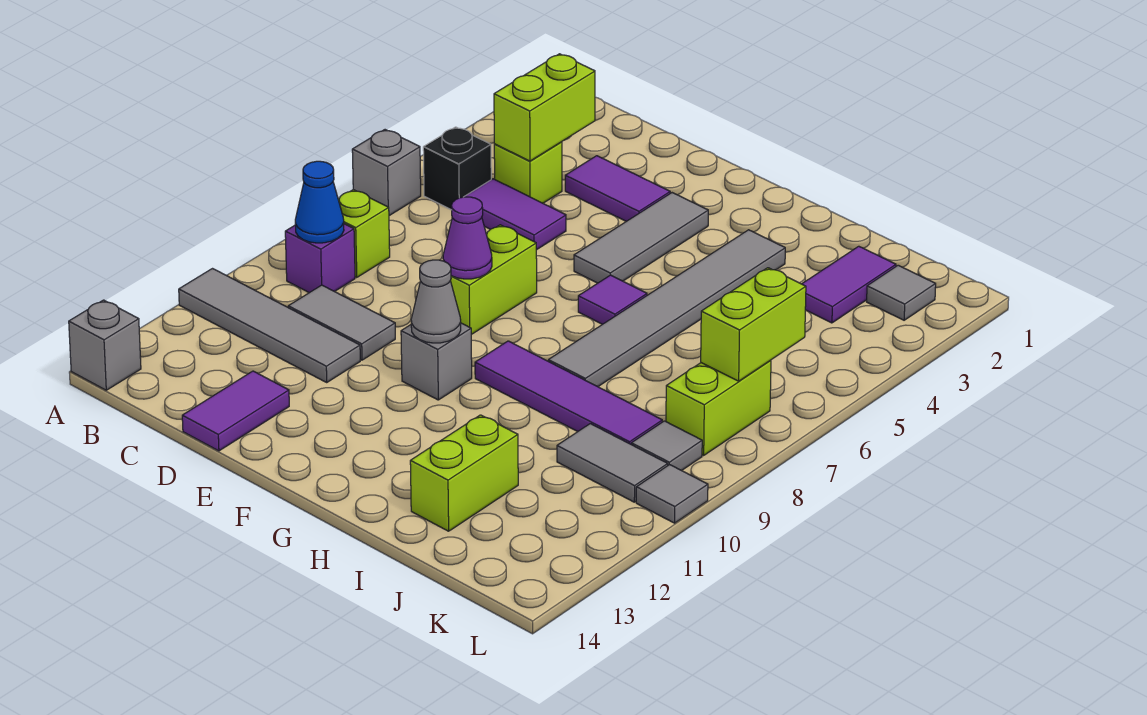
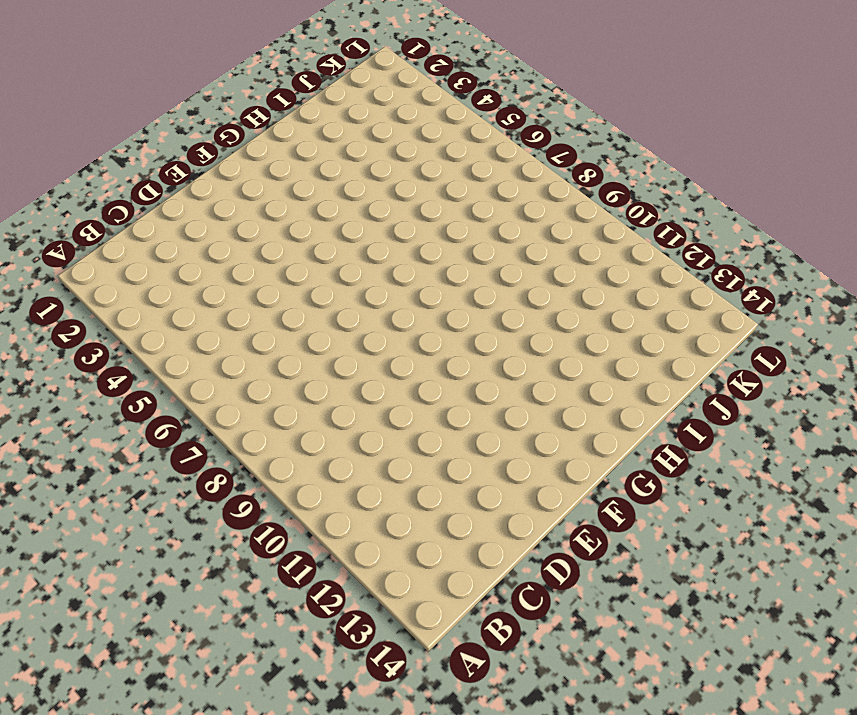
none -> grey 1x1 brick [352,130,421,216]
none -> grey 1x4 tile [179,269,360,382]
none -> grey 1x1 brick [69,300,141,390]

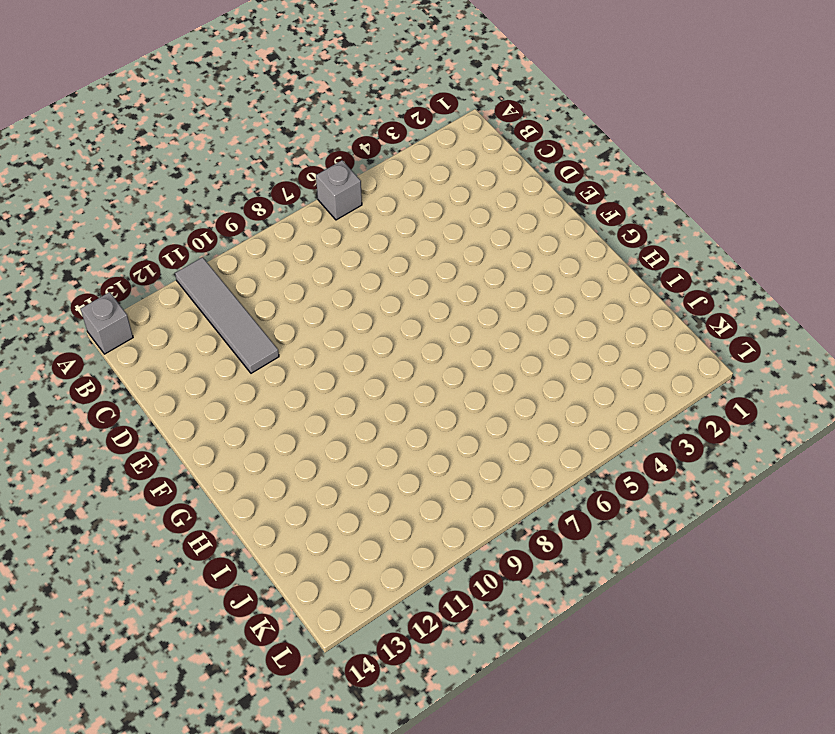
none -> black 1x1 brick [423,127,491,210]
none -> lime 1x1 brick [338,190,390,277]
none -> purple 1x1 brick [285,224,355,293]

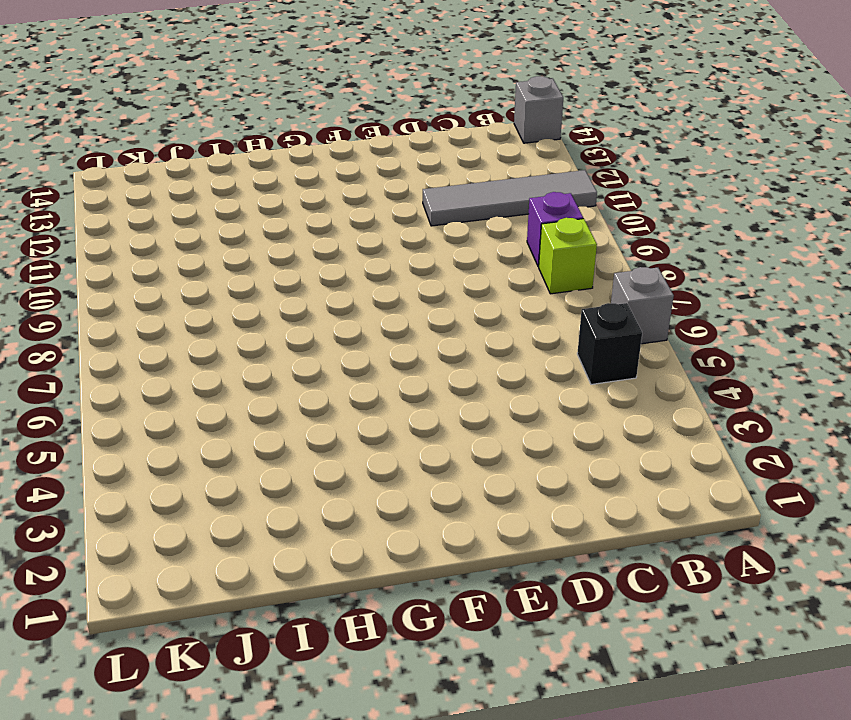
none -> lime 1x1 brick [494,142,562,203]
none -> purple 1x2 tile [464,179,566,250]
none -> grey 1x2 tile [288,285,395,360]

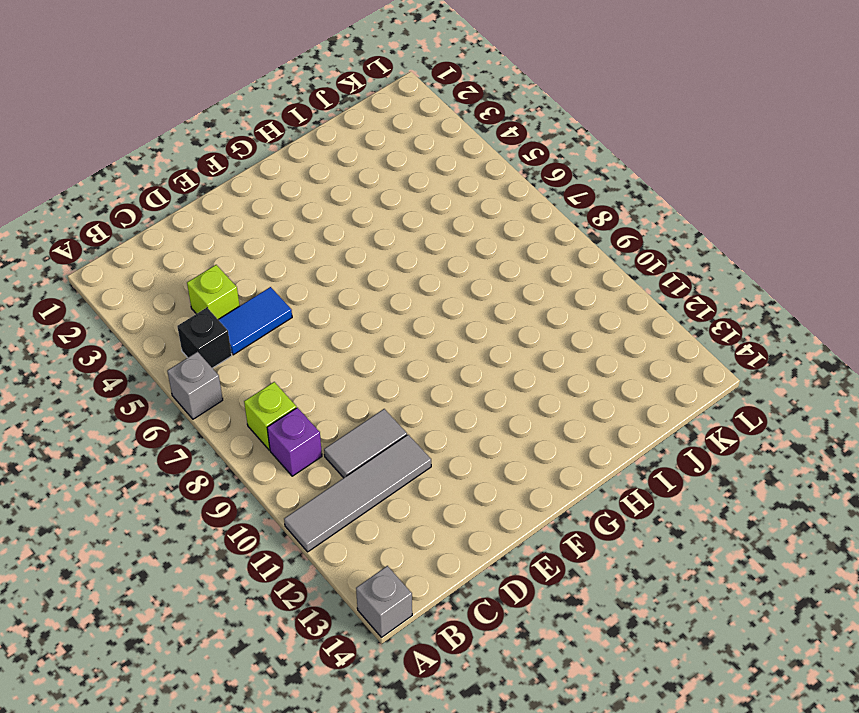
blue 1x2 tile [218,287,292,355] -> purple 1x2 tile [464,179,566,250]
none -> purple 1x2 tile [565,156,670,221]
none -> purple 1x2 tile [182,371,289,451]
none -> lime 1x2 brick [450,225,537,335]

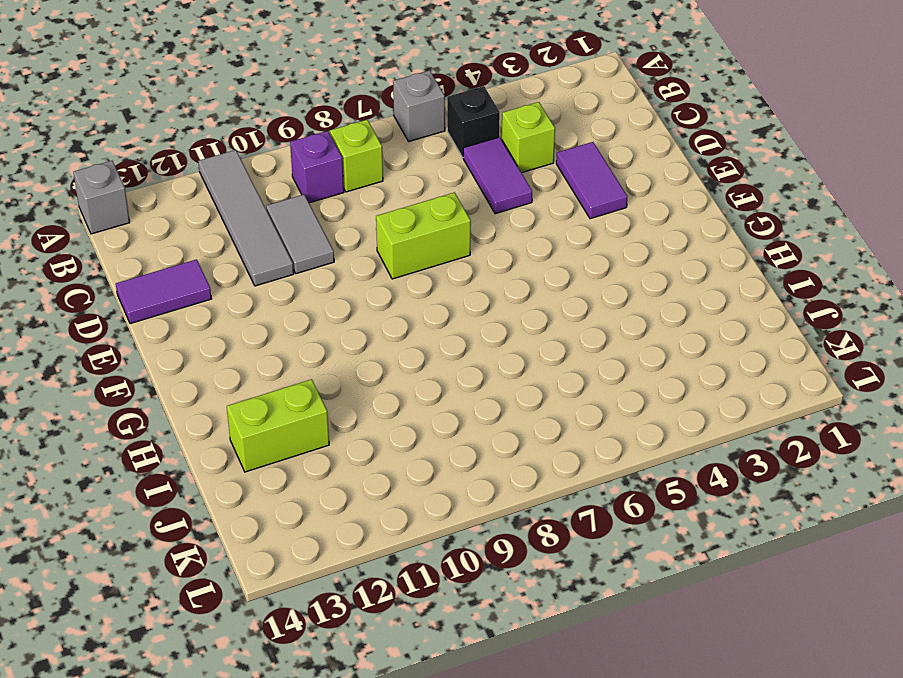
none -> grey 1x3 tile [574,193,708,283]
none -> grey 1x1 brick [401,323,472,400]
none -> purple 1x1 tile [578,275,647,324]

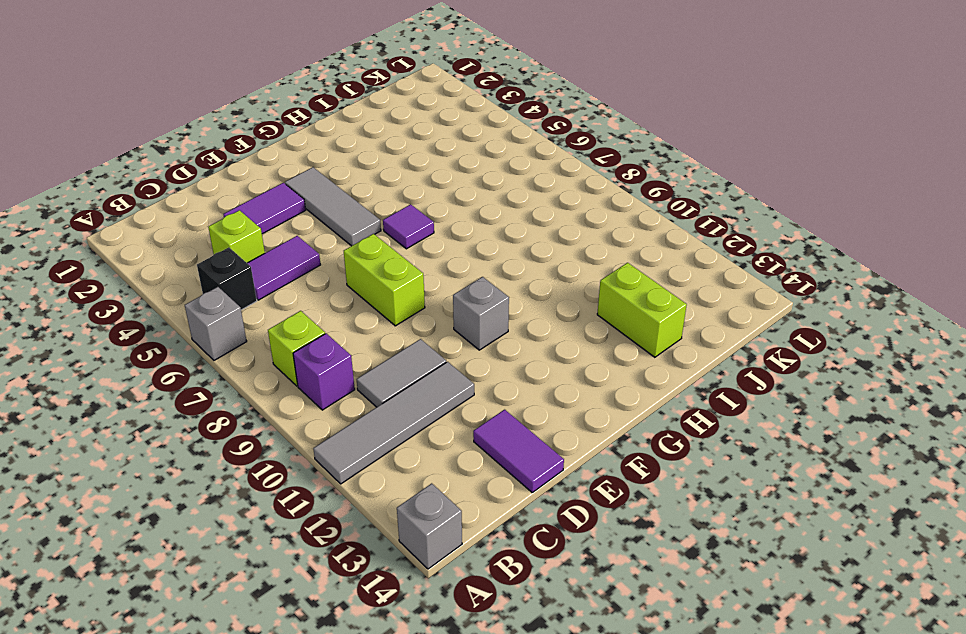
none -> purple 1x4 tile [475,341,662,444]
none -> grey 1x6 tile [548,230,785,387]
none -> purple 1x2 tile [802,246,896,323]

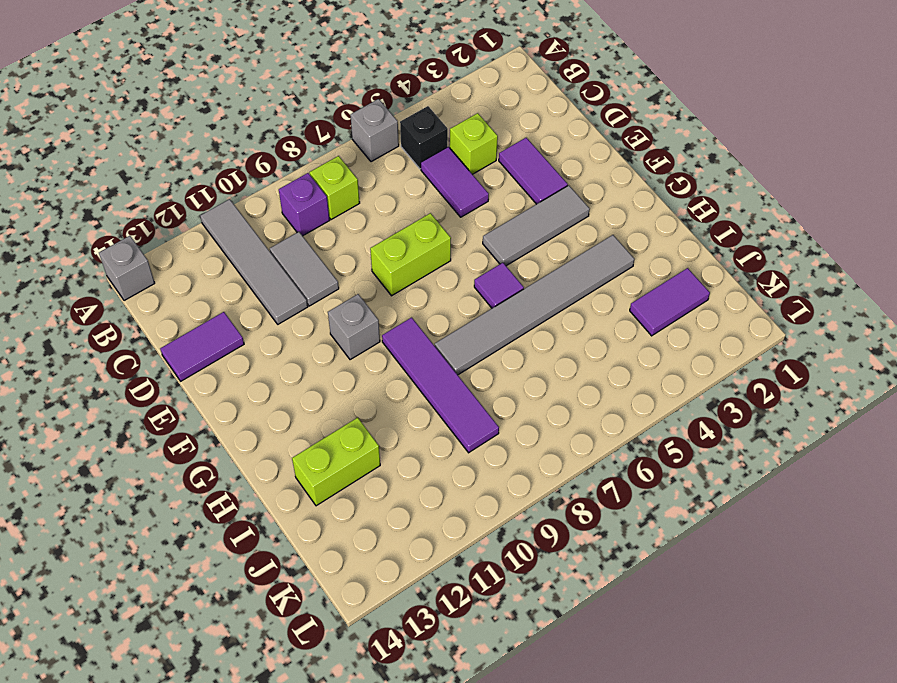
none -> grey 1x2 tile [557,424,668,502]
none -> grey 1x1 tile [867,265,936,320]
none -> lime 1x2 brick [666,360,771,455]

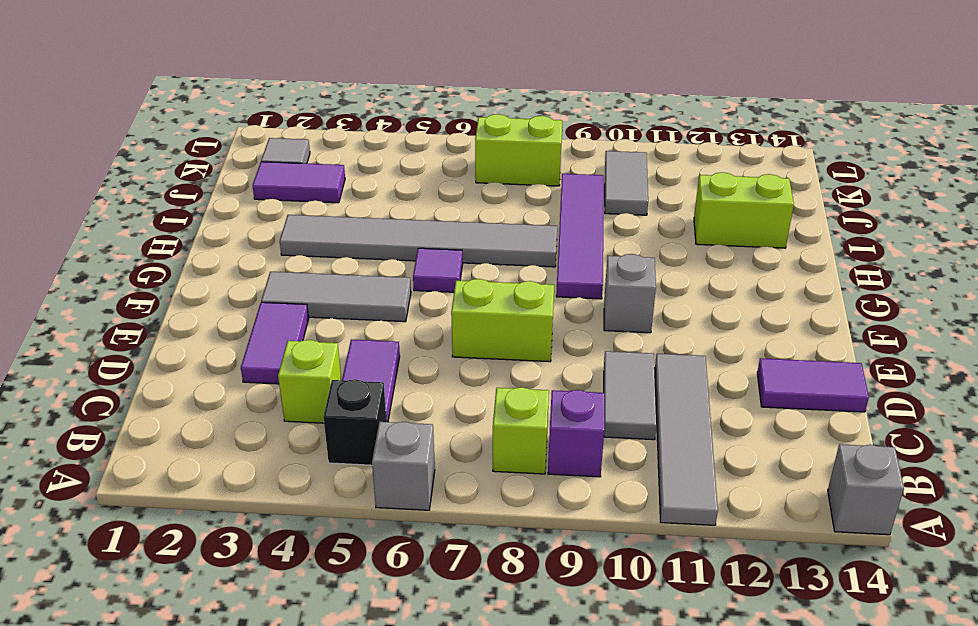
none -> grey 1x1 tile [631,421,702,471]
none -> grey 1x1 tile [636,465,708,523]
none -> blue 1x1 cone [295,161,344,243]

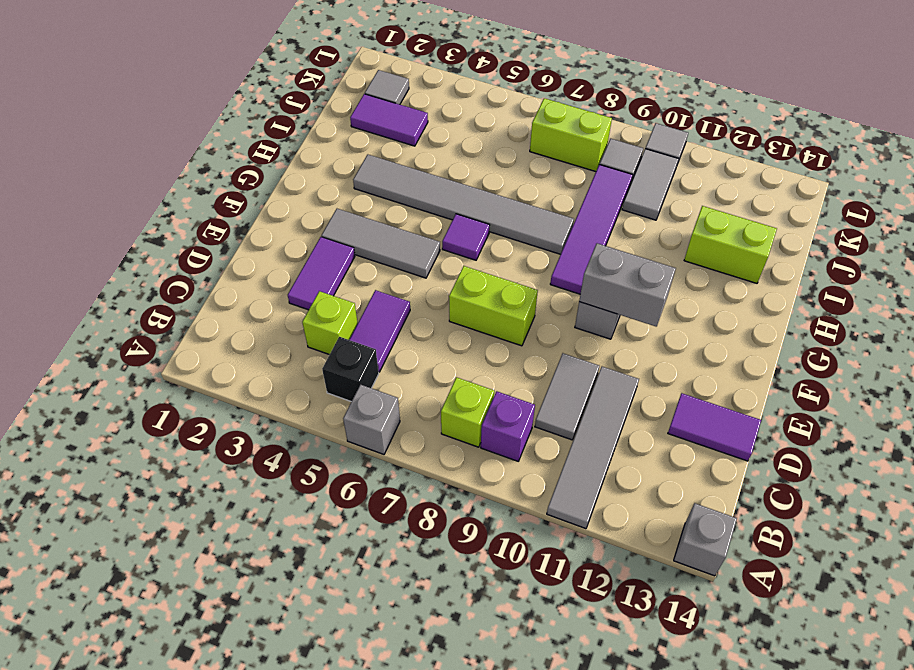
grey 1x2 brick [579,243,676,327] -> grey 1x1 cone [411,260,461,343]
none -> blue 1x1 cone [295,161,344,243]
none -> lime 1x2 brick [494,54,595,161]
none -> purple 1x1 cone [443,197,492,279]

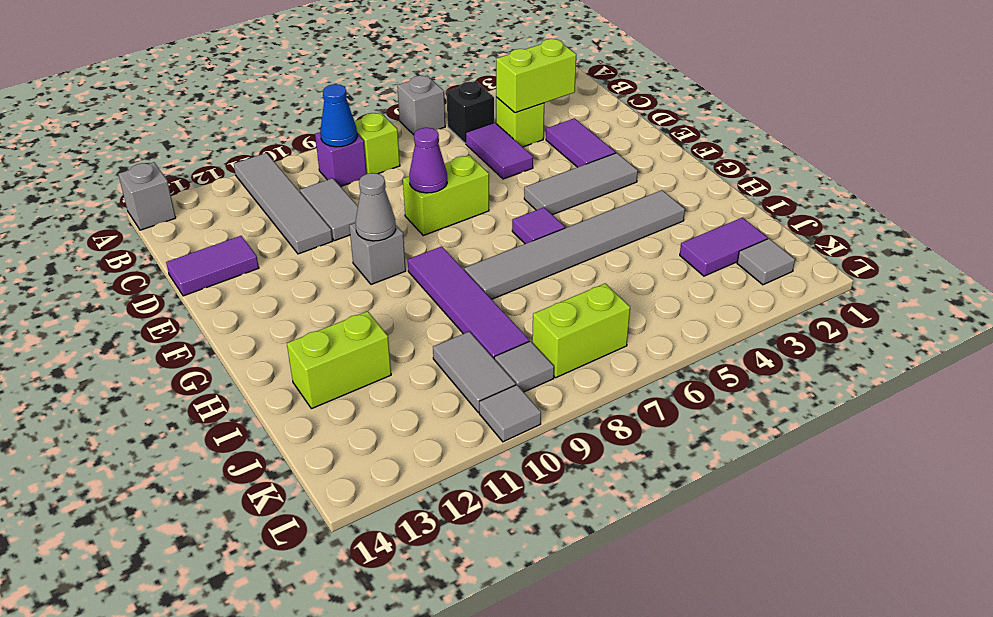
none -> lime 1x2 brick [701,268,806,381]

